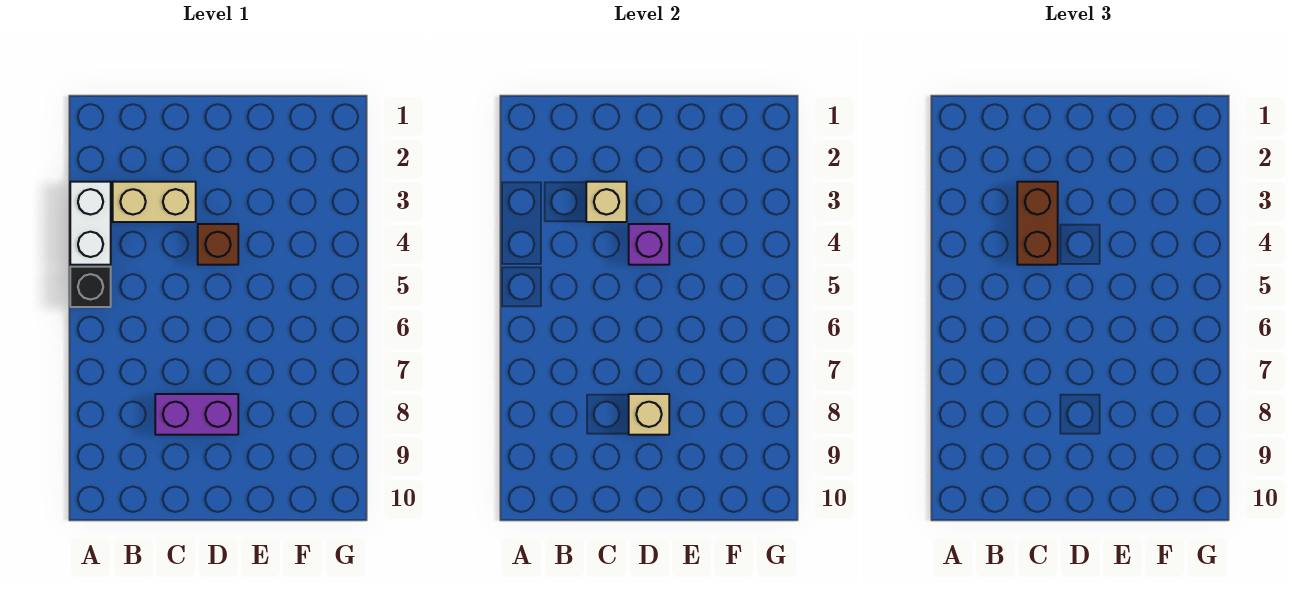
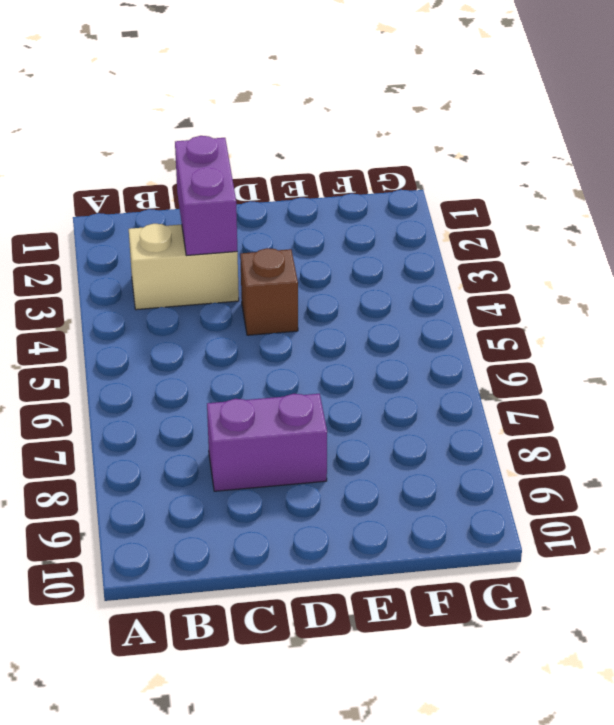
purple 1x2 brick [175,136,237,256] -> tan 1x1 brick [586,182,627,222]
none -> white 1x2 brick [70,182,111,265]
none -> black 1x1 brick [70,267,111,307]

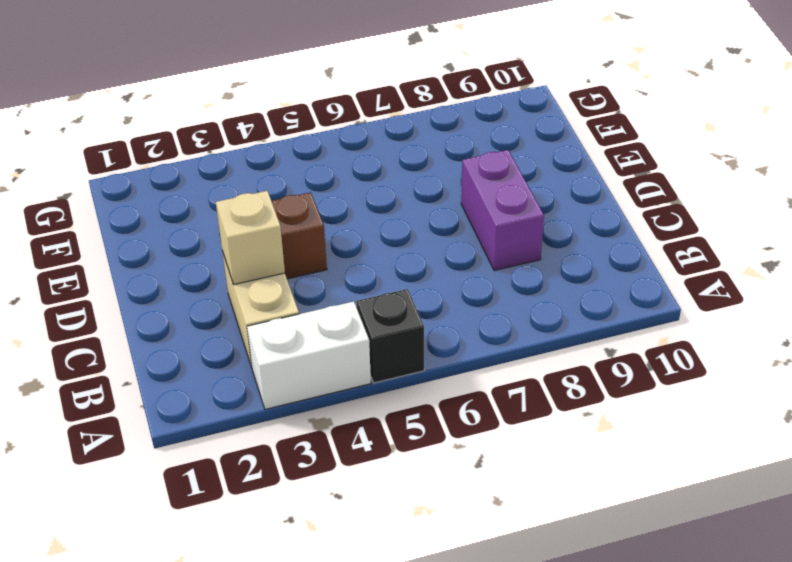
none -> purple 1x1 brick [629,224,669,265]
none -> tan 1x1 brick [629,394,669,435]

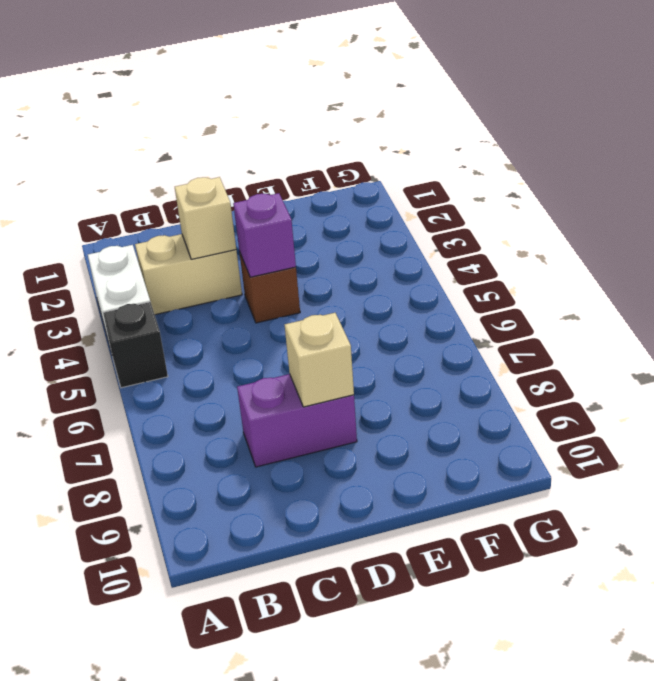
none -> brown 1x2 brick [1017,182,1058,265]

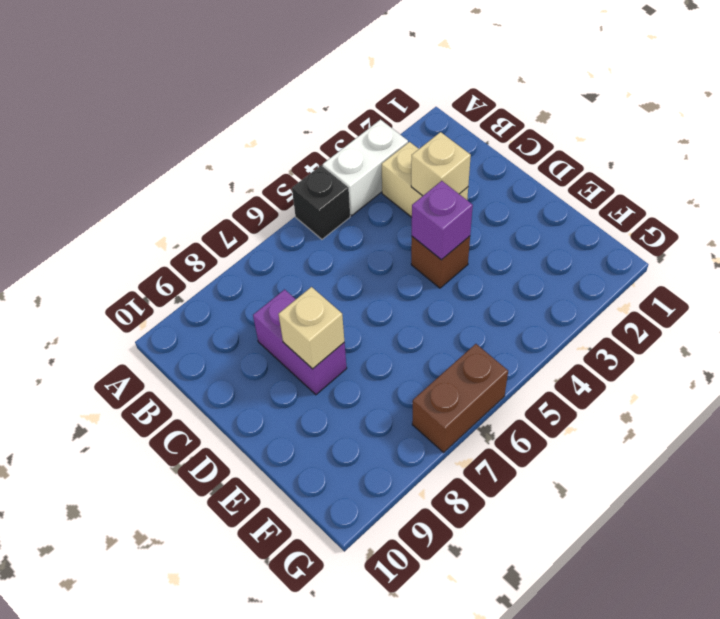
brown 1x2 brick [412,344,508,452] -> brown 1x2 brick moved to [1017,182,1058,265]

